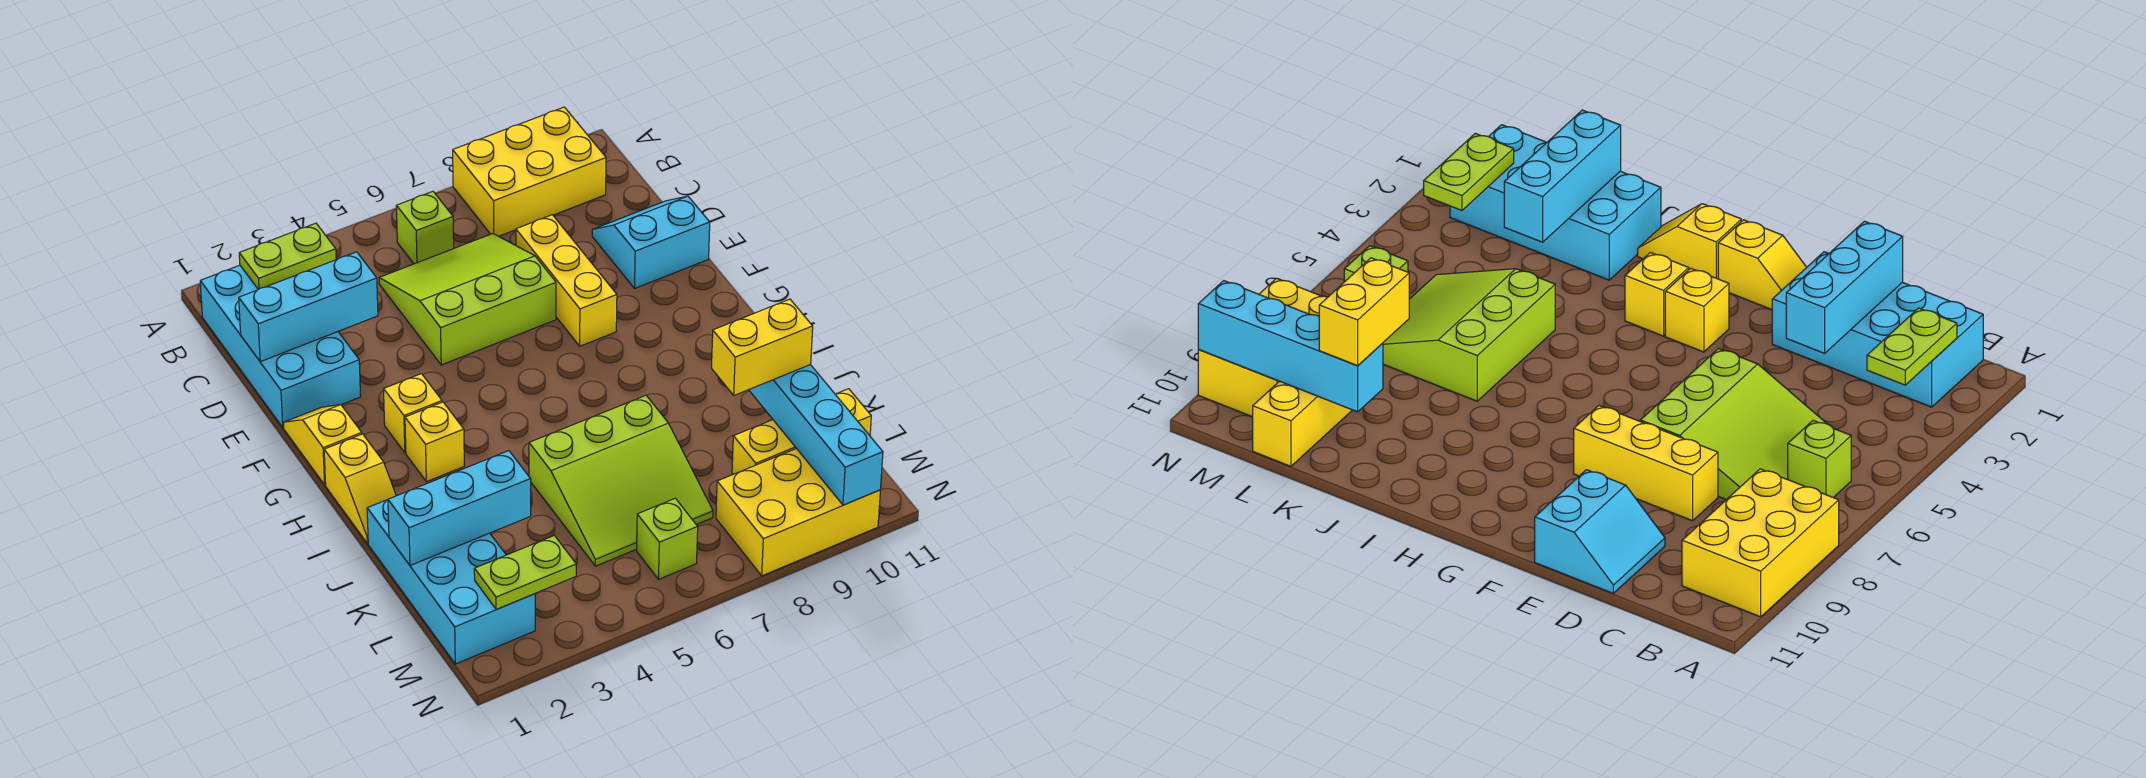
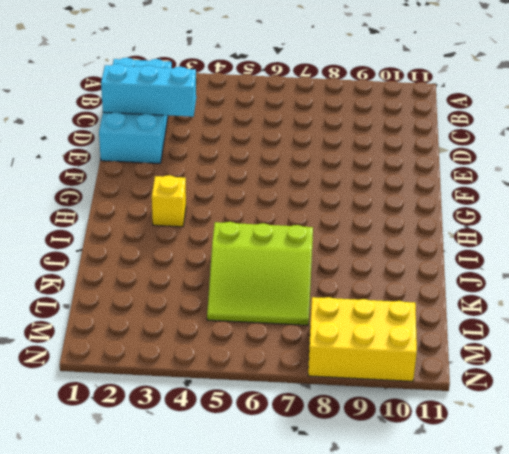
none -> yellow 2x3 brick [453,107,606,236]
none -> lime 1x1 brick [396,191,454,264]
none -> lime 3x3 slope [379,234,556,365]

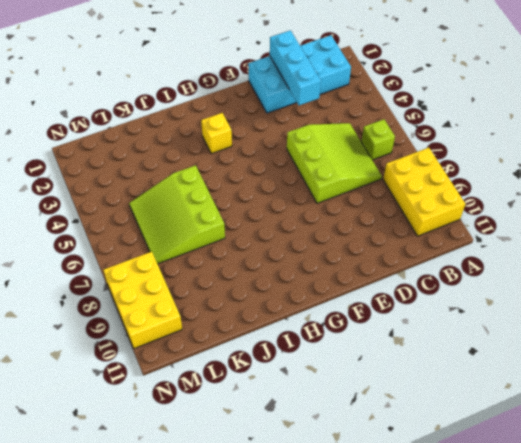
none -> yellow 1x3 brick [516,215,617,346]
none -> cyan 2x2 slope [592,196,710,288]
none -> yellow 1x2 slope [284,405,362,485]

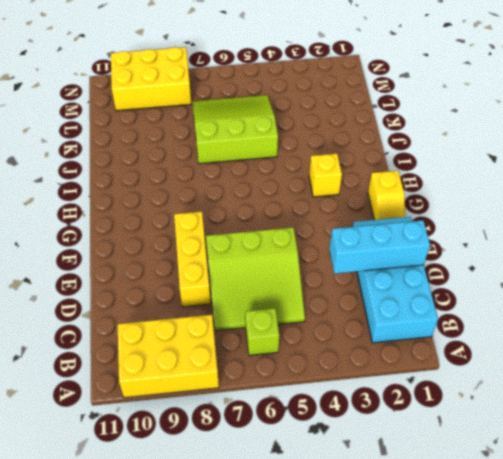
none -> cyan 2x2 slope [592,196,710,288]
none -> yellow 1x1 brick [384,374,442,453]
none -> yellow 1x2 slope [324,434,396,543]

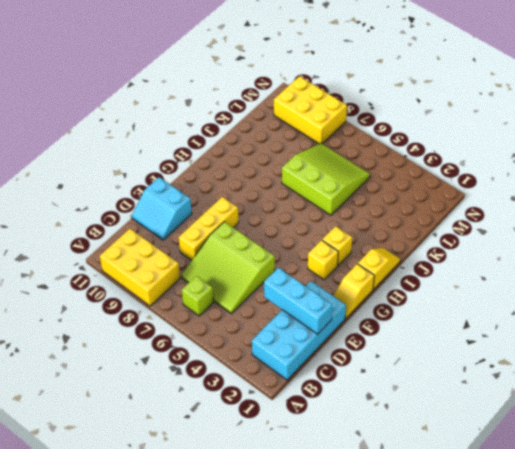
none -> cyan 2x4 brick [367,500,535,664]
none -> yellow 1x3 brick [732,389,871,474]
none -> lime 1x1 brick [637,498,698,579]

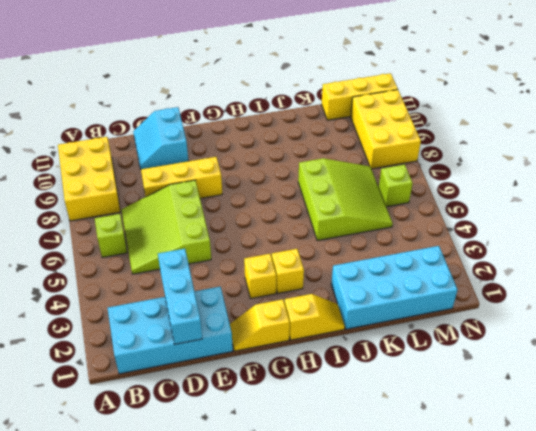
yellow 1x3 brick [321,73,398,120] -> yellow 1x3 brick turned to [732,389,871,474]
none -> lime 1x2 plate [239,223,336,289]
none -> cyan 1x3 brick [388,451,531,565]
none -> cyan 1x4 brick [749,365,883,505]

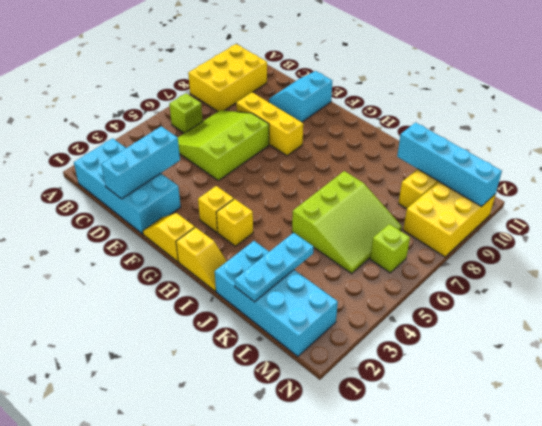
cyan 1x3 plate [235,233,314,302] -> cyan 1x3 brick [388,451,531,565]
none -> lime 1x2 plate [239,223,336,289]
none -> lime 1x2 plate [474,536,576,610]
none -> yellow 1x2 brick [712,299,813,395]

